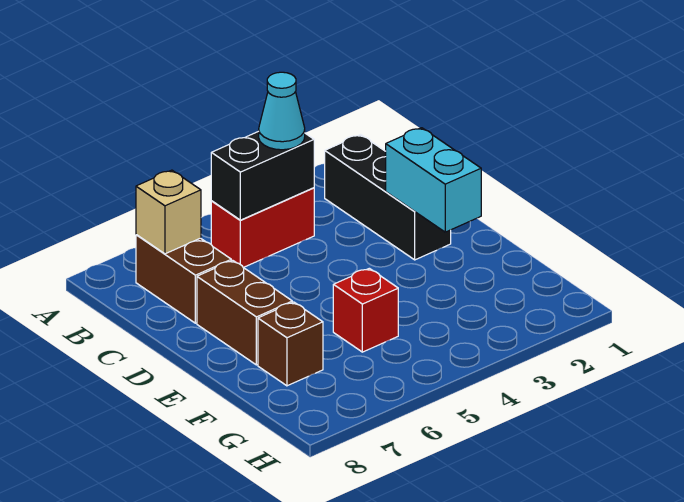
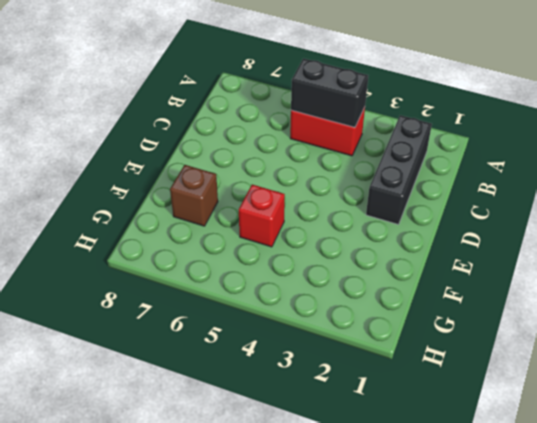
none -> brown 1x2 brick [136,235,231,323]
none -> brown 1x2 brick [197,260,292,365]

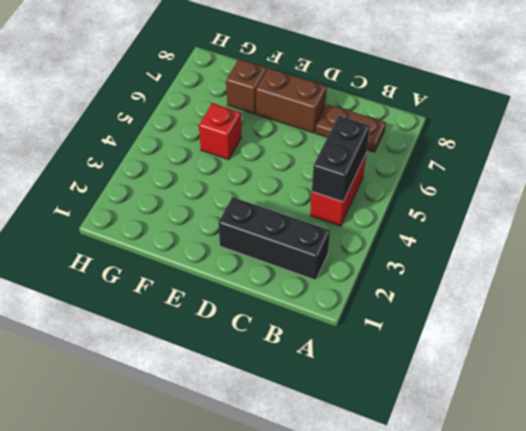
brown 1x2 plate [315,104,386,152] -> brown 1x2 brick [136,235,231,323]
none -> tan 1x1 brick [136,170,201,254]
none -> cyan 1x2 brick [386,128,481,232]

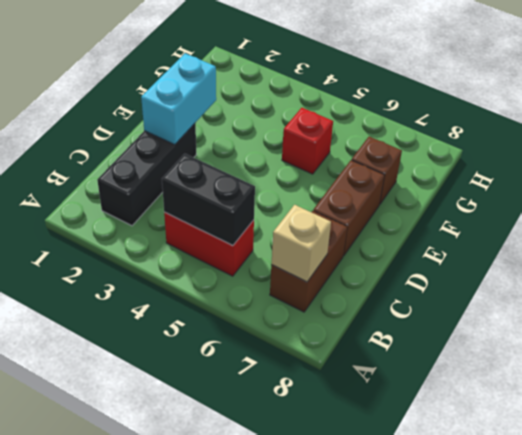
none -> cyan 1x1 cone [259,72,305,150]

